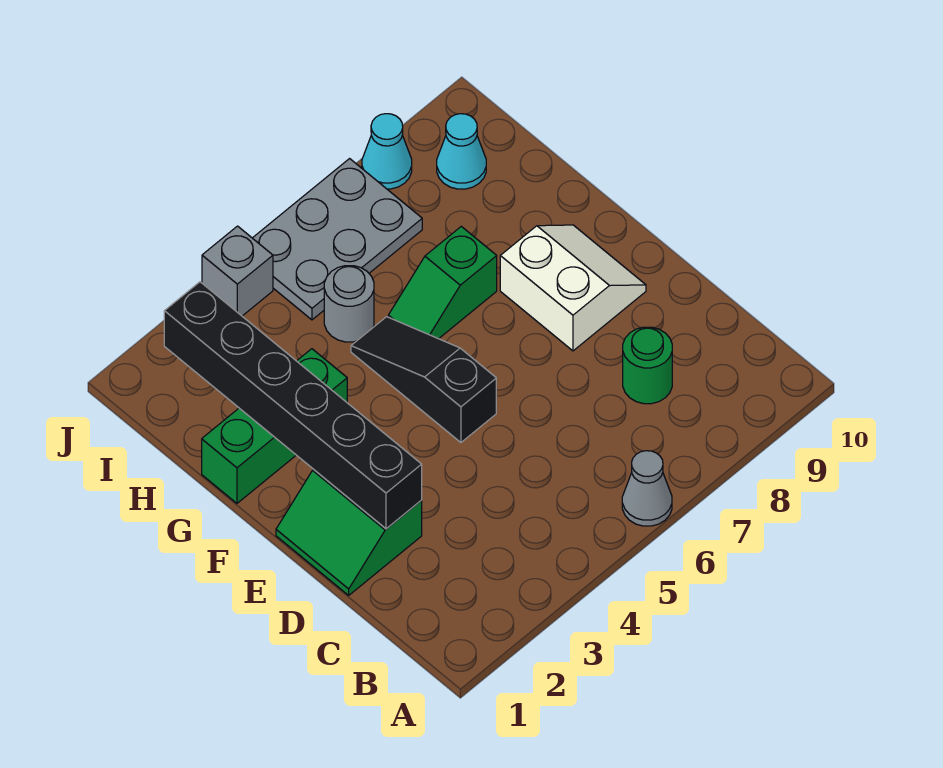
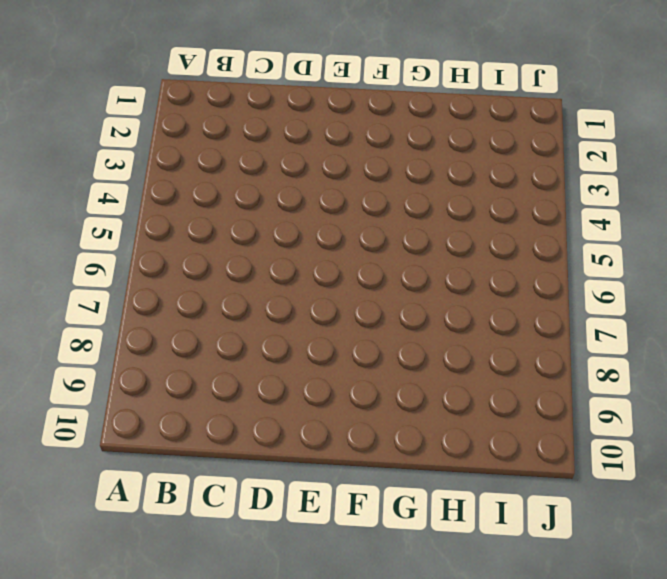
none -> grey 1x1 cone [622,451,672,526]
none -> green 1x1 round brick [623,327,672,404]
none -> green 2x2 slope [276,469,422,595]

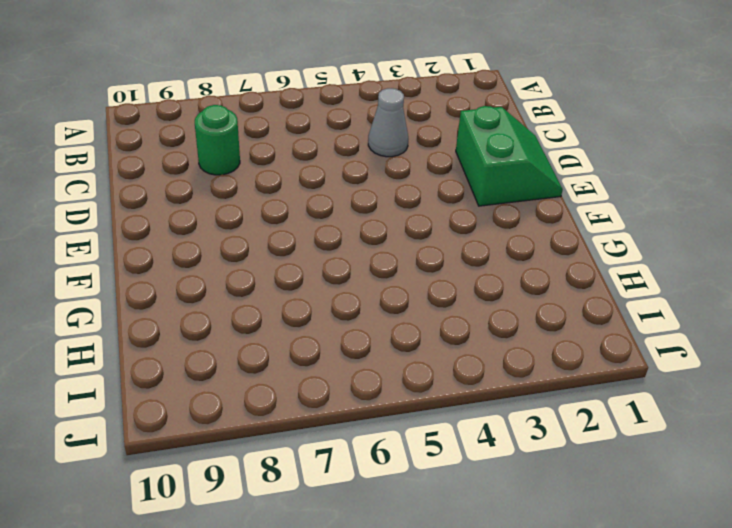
grey 1x1 cone [368,88,408,157] -> grey 1x1 cone moved to [622,451,672,526]
none -> black 1x3 slope [351,317,496,442]
none -> white 2x2 slope [500,225,646,351]
none -> green 1x3 brick [202,349,347,503]

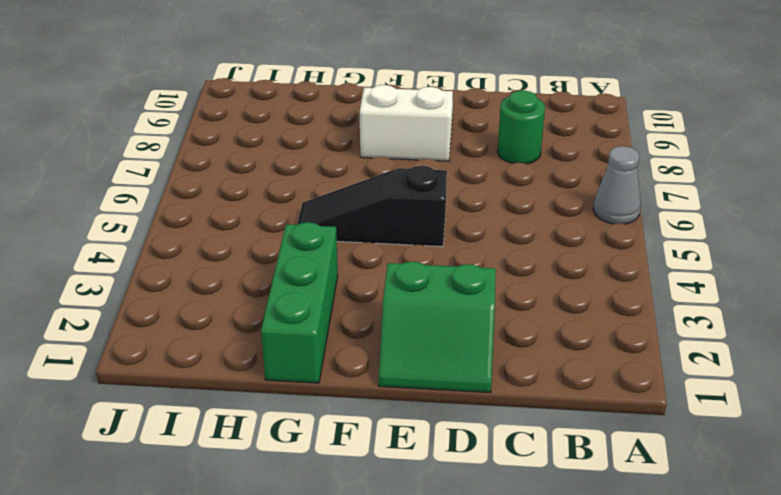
none -> green 1x2 slope [388,226,497,339]
none -> grey 1x1 round brick [324,266,374,342]
none -> grey 2x3 plate [253,159,422,320]

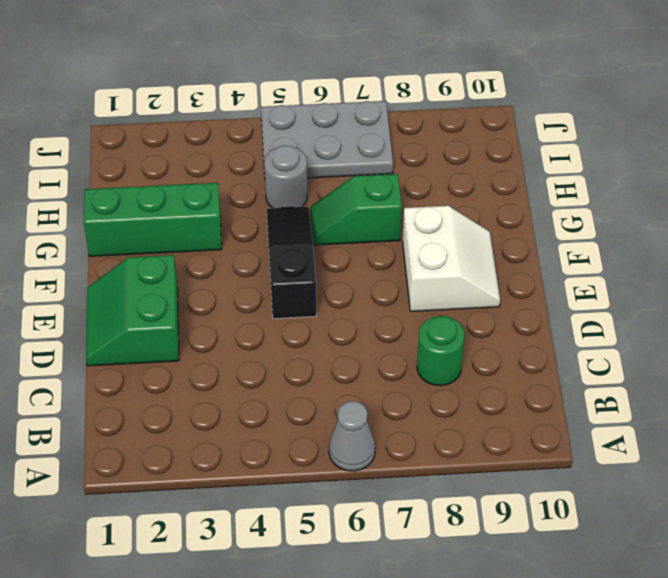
none -> cyan 1x1 cone [437,114,486,189]
none -> grey 1x1 brick [202,226,273,316]
none -> cyan 1x1 cone [362,114,412,189]

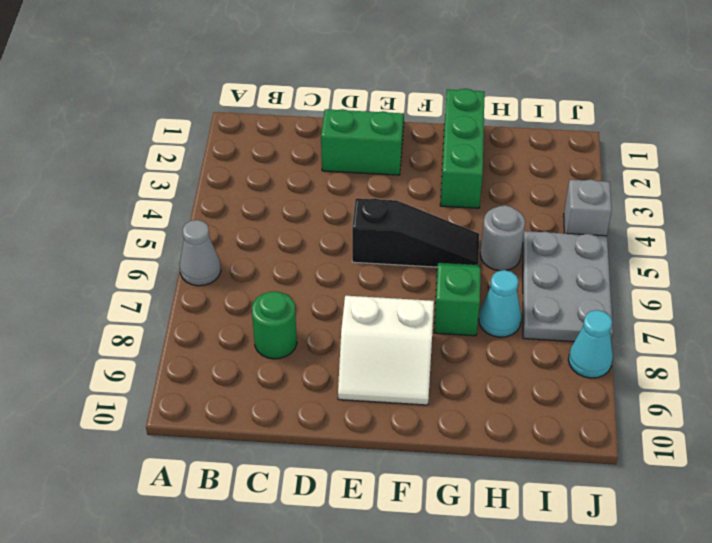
cyan 1x1 cone [479,270,522,337] -> cyan 1x1 cone moved to [437,114,486,189]
none -> black 1x6 brick [164,282,422,529]

